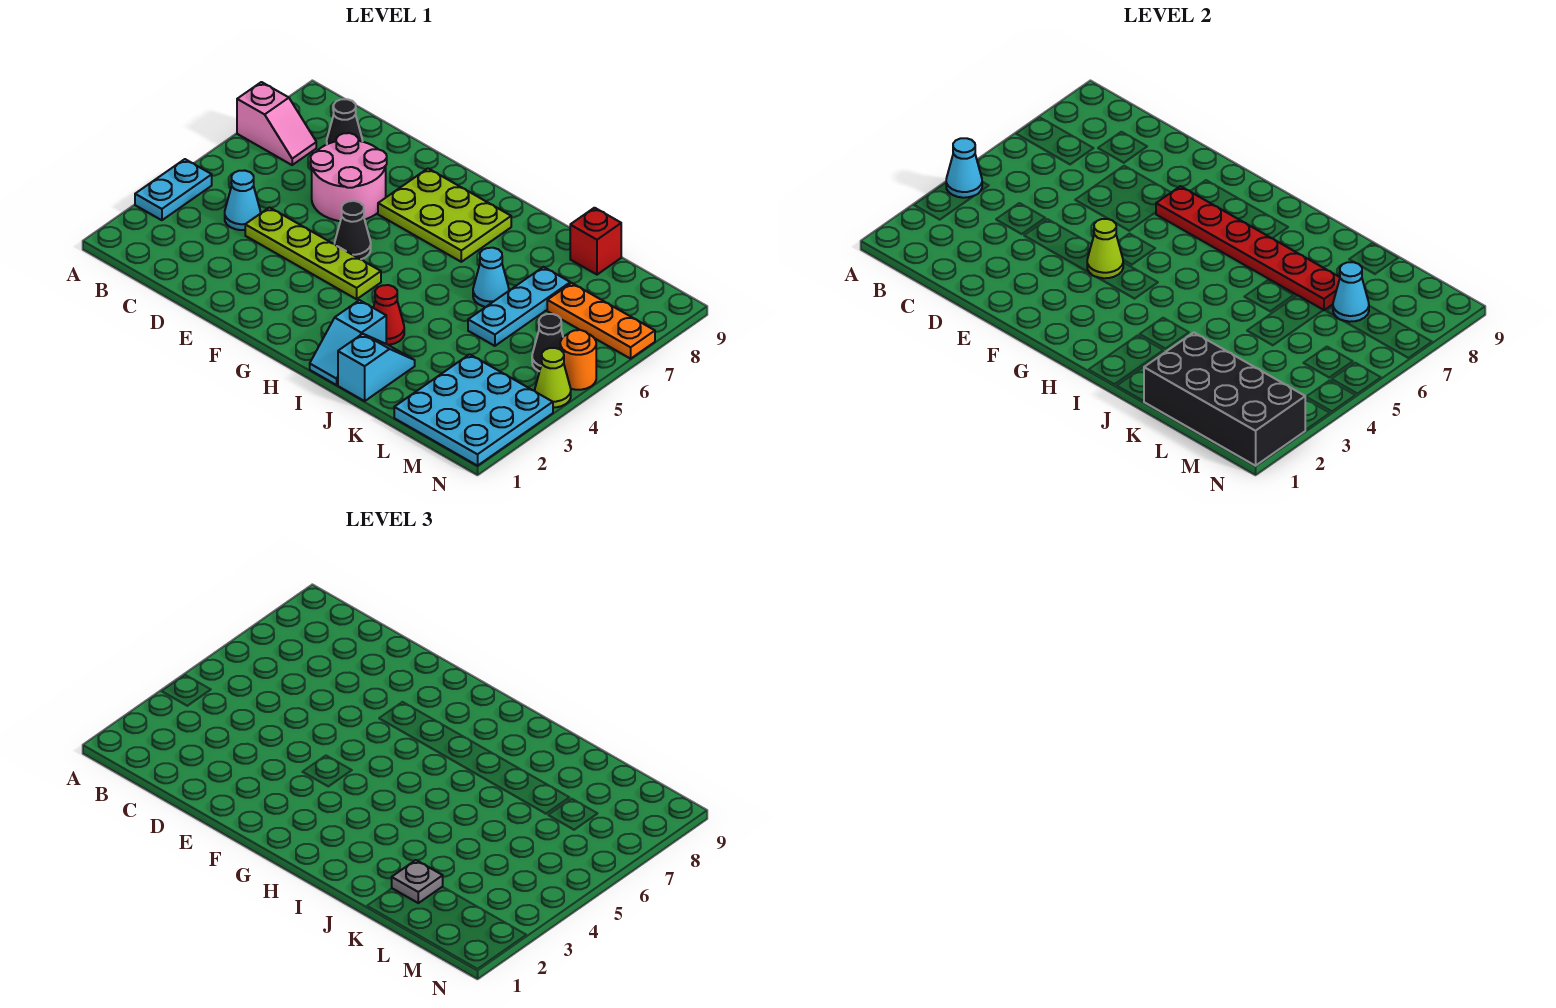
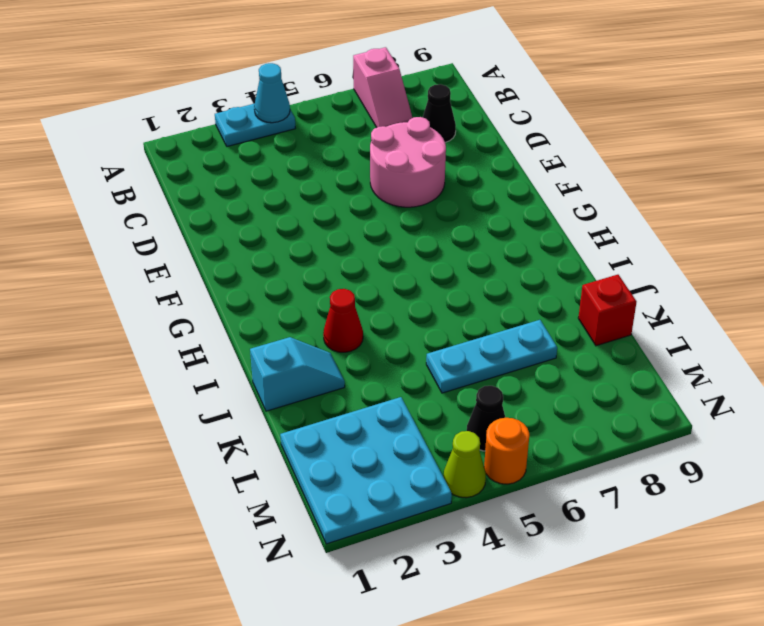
none -> cyan 1x1 cone [225,170,261,230]
none -> lime 1x4 plate [245,208,381,299]
none -> black 1x1 cone [335,201,371,259]

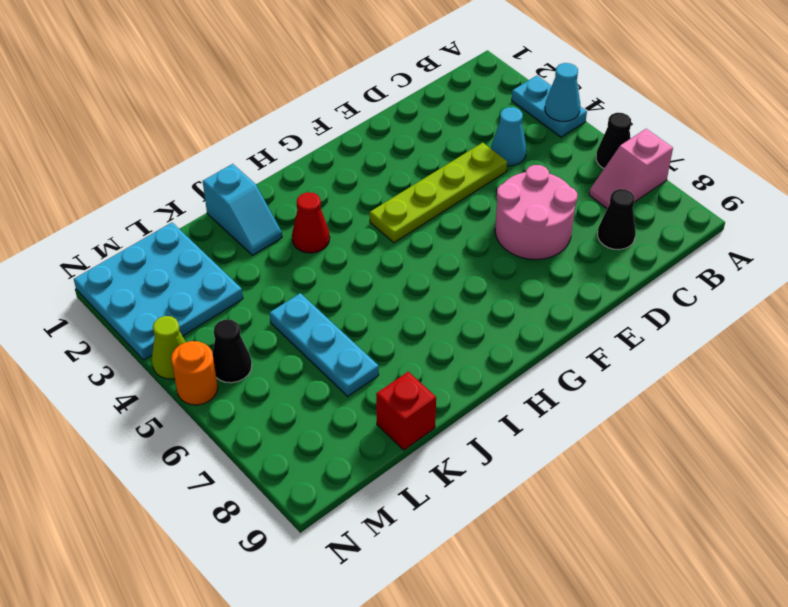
black 1x1 cone [596,113,631,168] -> black 1x1 cone moved to [335,201,371,259]
none -> lime 2x3 plate [378,169,511,262]
none -> cyan 1x2 slope [310,300,386,385]
none -> cyan 1x1 cone [473,248,509,307]

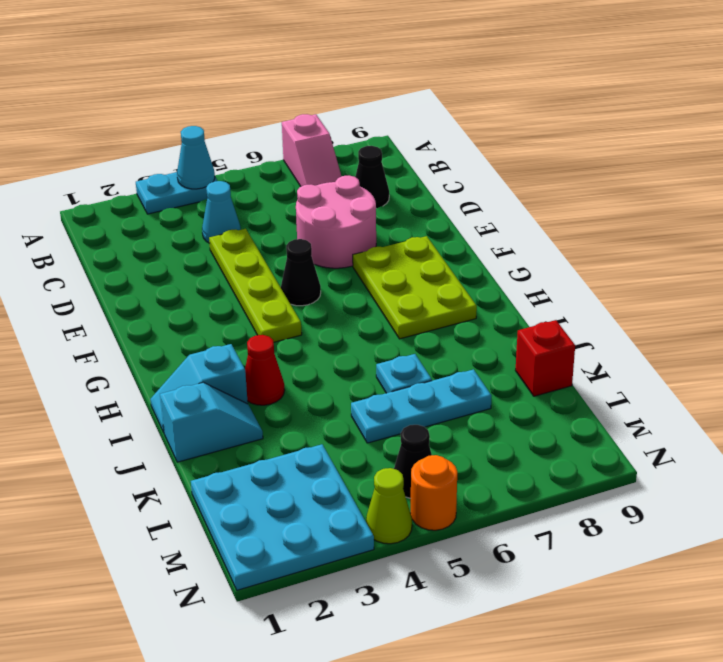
cyan 1x1 plate [376,354,432,393] -> cyan 1x1 cone [473,248,509,307]
none -> orange 1x3 plate [547,283,655,359]
none -> lime 1x1 cone [1087,219,1123,278]
none -> red 1x6 plate [1156,186,1340,310]

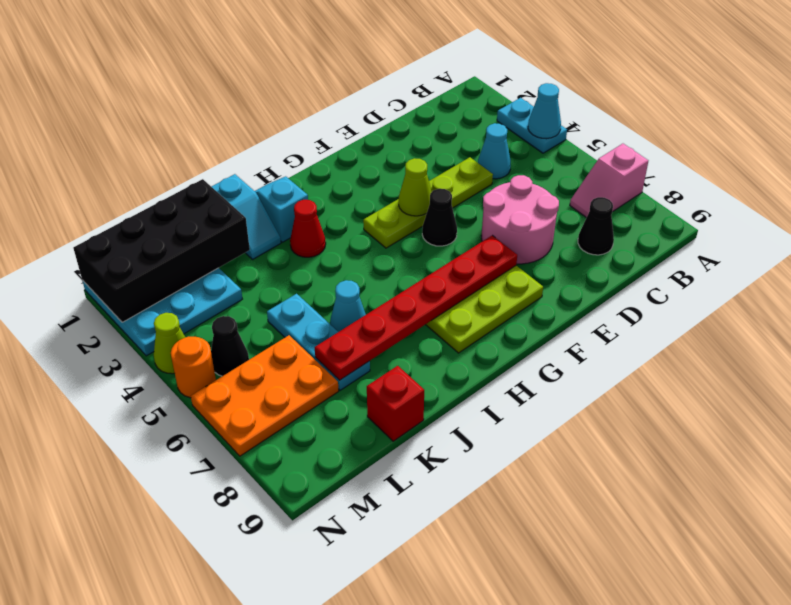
orange 2x3 plate [191,335,339,456] -> orange 1x3 plate [547,283,655,359]
none -> cyan 1x1 cone [1333,262,1369,322]
none -> grey 1x1 plate [392,860,443,903]

